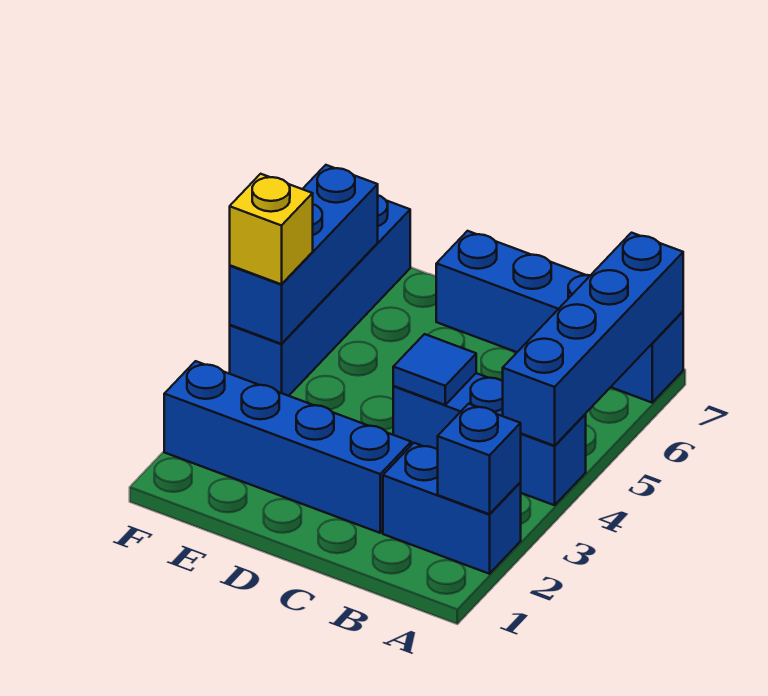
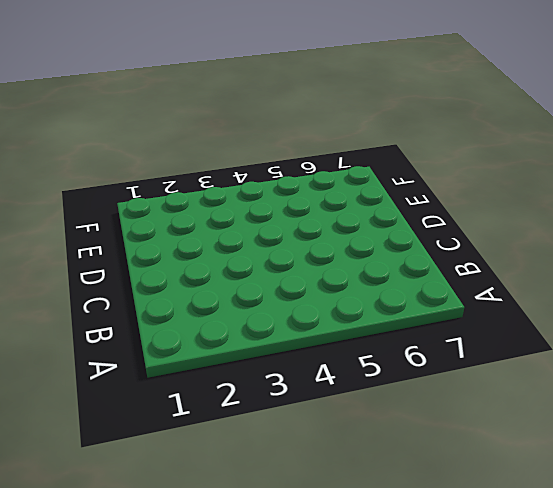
none -> blue 1x2 brick [383,443,521,574]
none -> blue 1x3 brick [393,373,586,505]

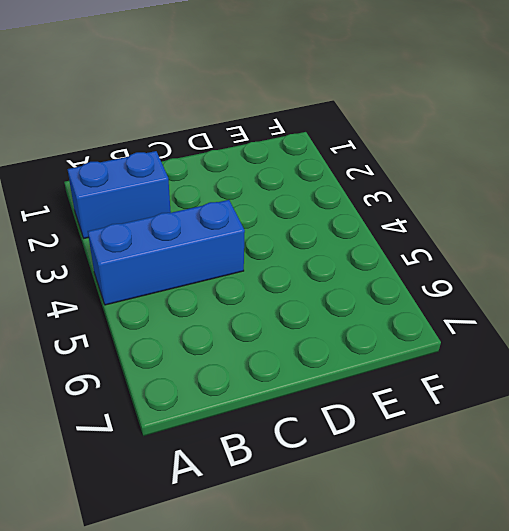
none -> blue 1x4 brick [436,231,683,403]
none -> blue 1x4 brick [164,361,411,533]

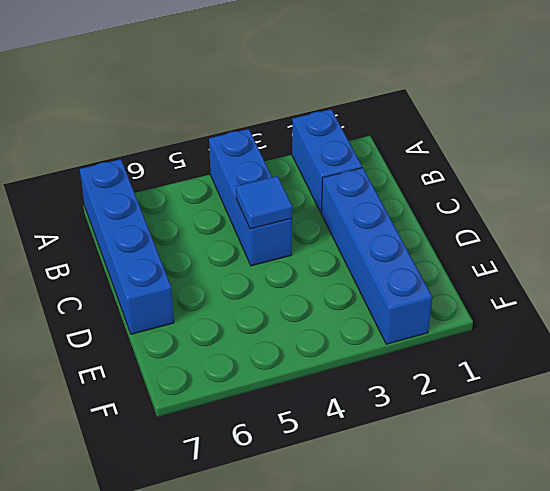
none -> blue 1x4 brick [230,195,410,396]
none -> blue 1x1 brick [438,404,521,514]

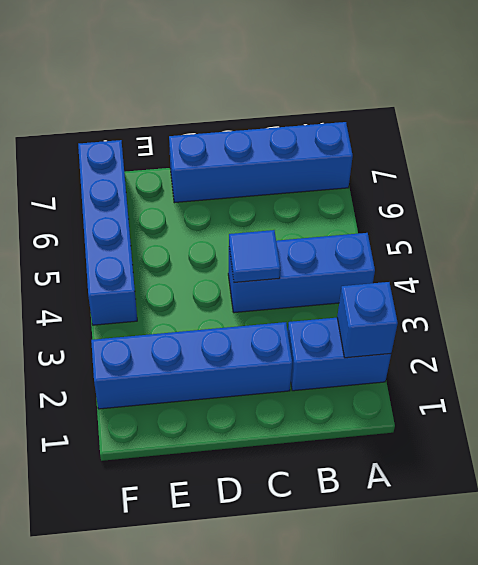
none -> blue 1x4 brick [503,233,683,446]
none -> blue 1x3 brick [230,165,378,344]

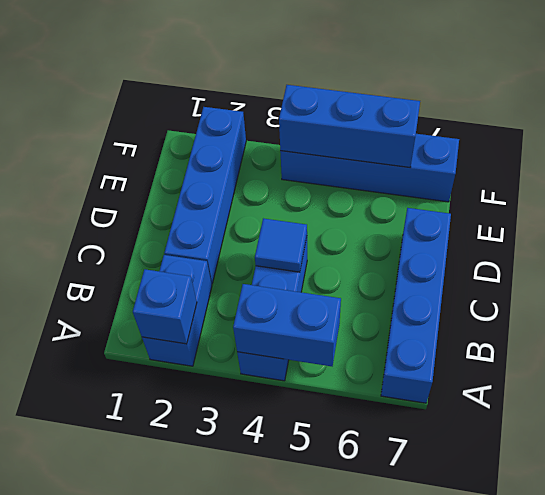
blue 1x2 brick [233,284,341,366] -> blue 1x4 brick [503,233,683,446]
none -> yellow 1x1 brick [230,174,313,284]

